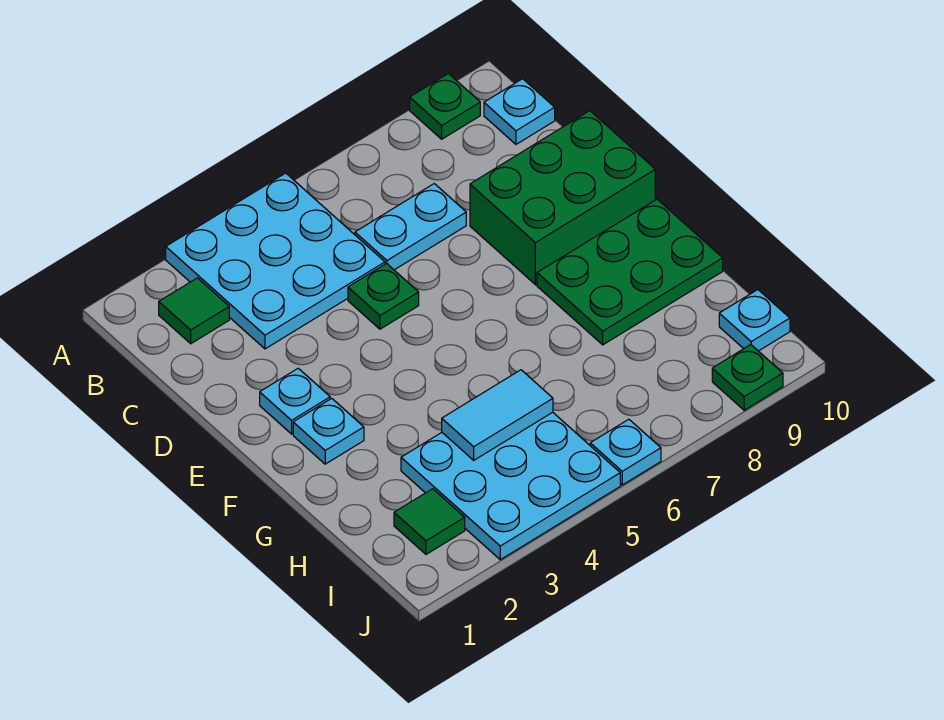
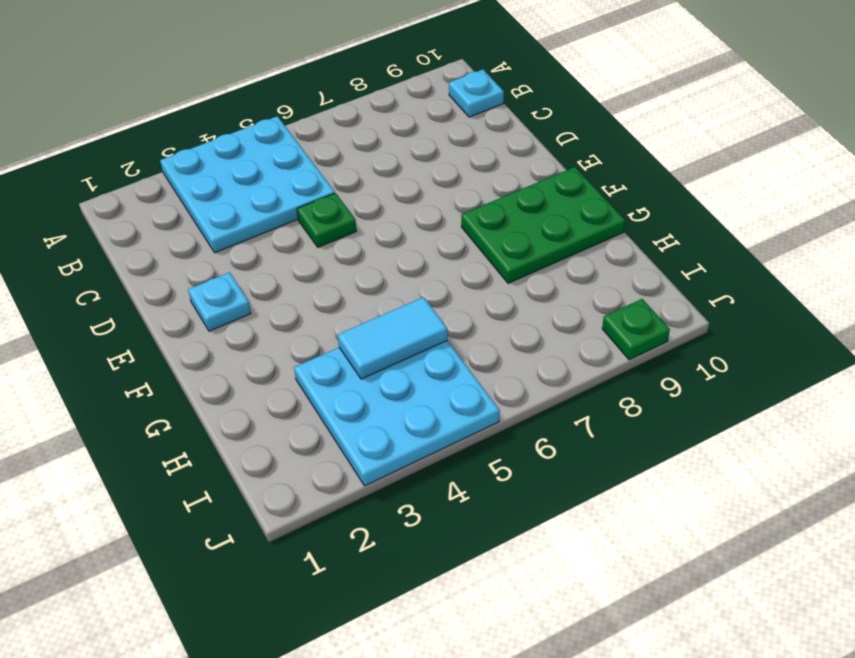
none -> green 1x1 plate [410,74,480,139]
none -> green 1x1 tile [159,278,229,344]
none -> cyan 1x2 plate [355,184,466,270]

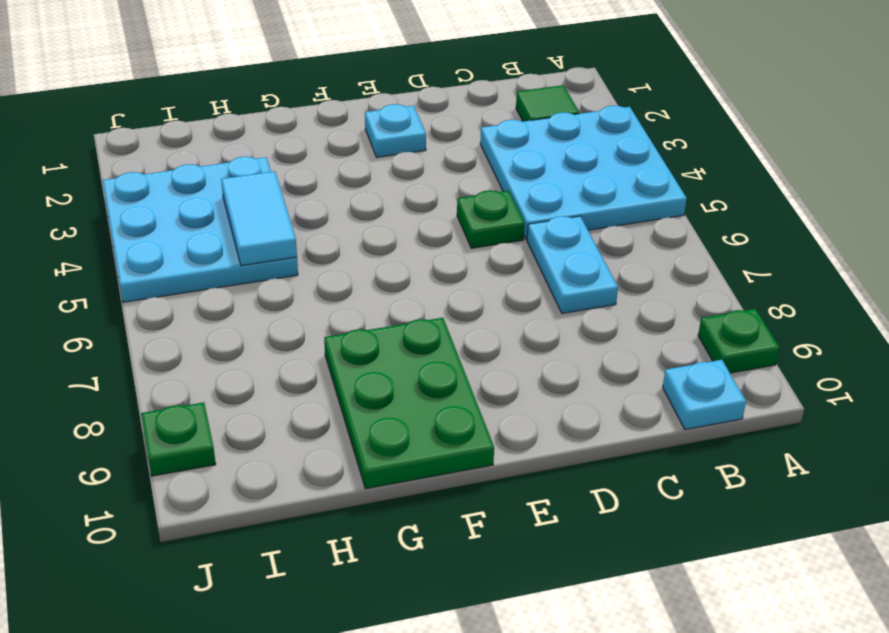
none -> green 2x3 brick [470,111,655,285]
none -> cyan 1x1 plate [293,398,364,464]
none -> green 1x1 tile [394,489,465,554]

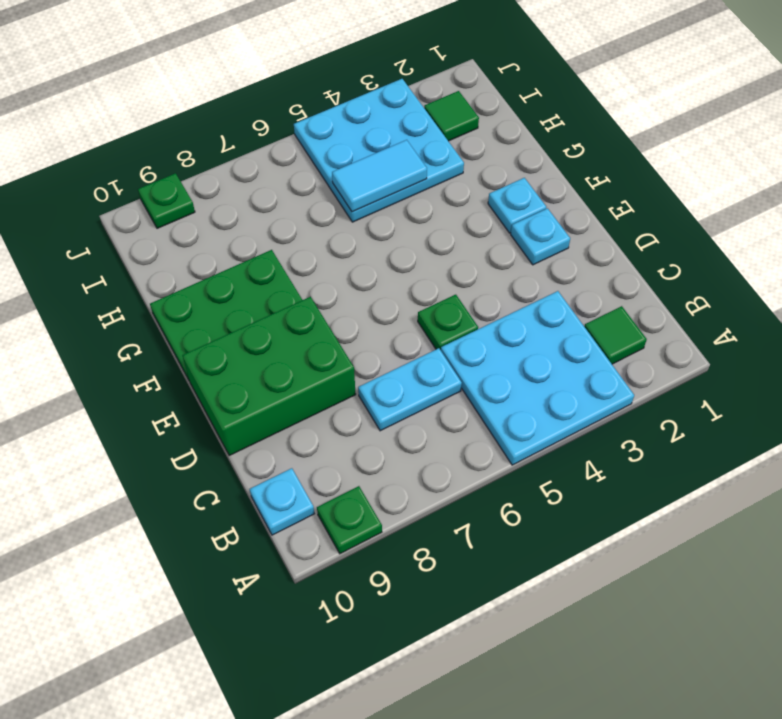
none -> cyan 1x1 plate [719,290,790,351]
none -> cyan 1x1 plate [590,419,661,485]

